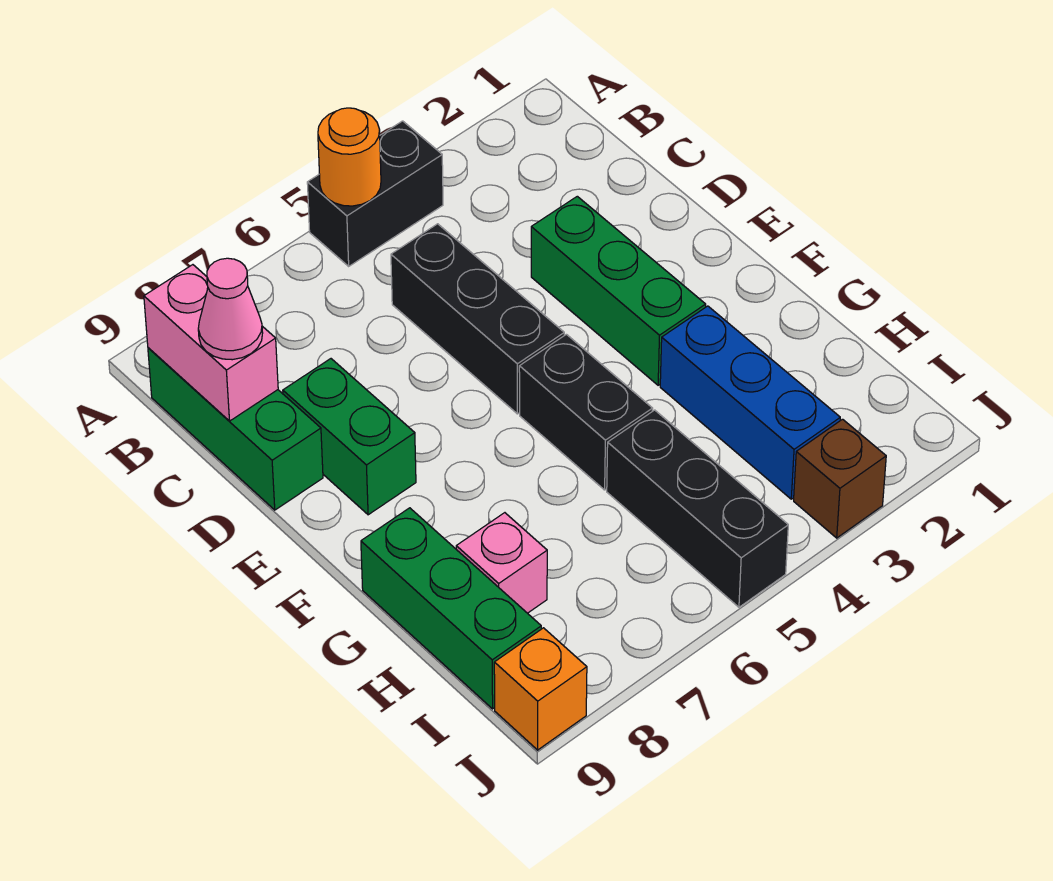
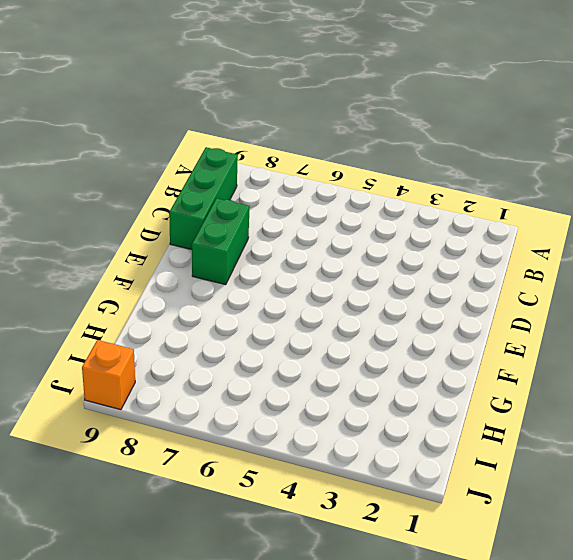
none -> black 1x2 brick [307,121,443,266]
none -> black 1x3 brick [391,224,564,414]
none -> green 1x3 brick [531,196,706,385]

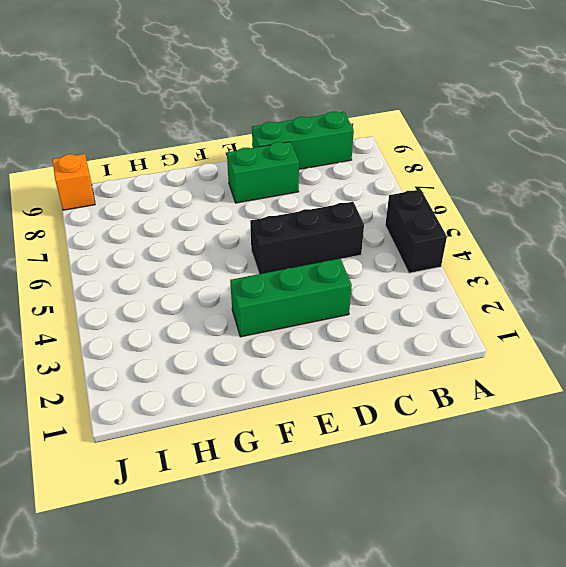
none -> black 1x2 brick [519,334,653,490]
none -> blue 1x3 brick [660,306,840,499]
none -> green 1x3 brick [361,508,541,709]

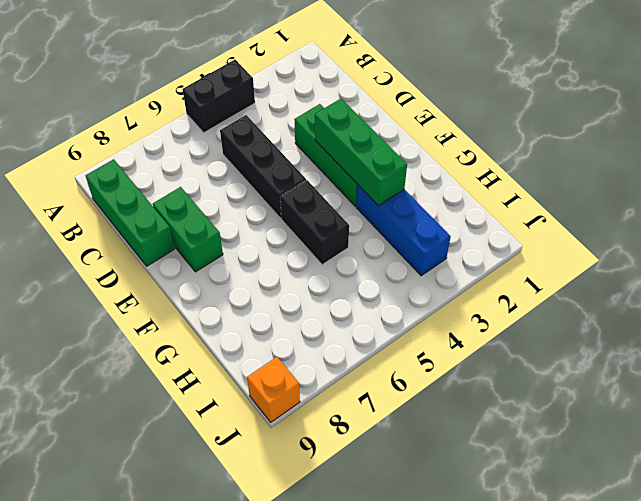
green 1x3 brick [315,99,407,206] -> green 1x3 brick moved to [361,508,541,709]
none -> black 1x3 brick [607,410,788,607]
none -> pink 1x1 brick [456,513,547,613]
none -> brown 1x1 brick [794,419,886,538]

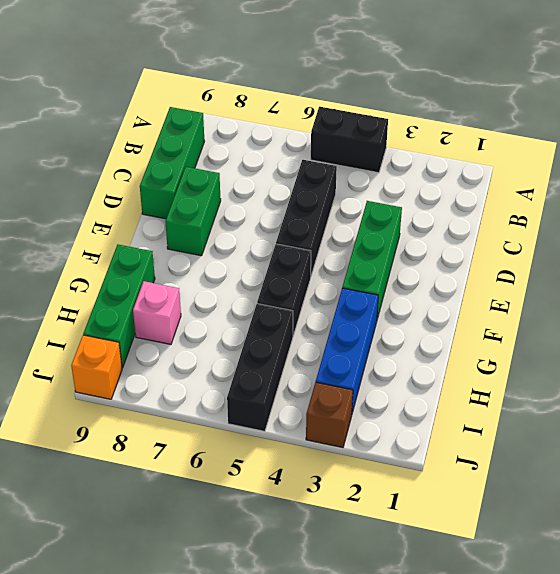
none -> orange 1x1 round brick [318,108,381,206]
none -> pink 1x2 brick [144,265,278,421]
none -> pink 1x1 cone [198,258,263,360]

